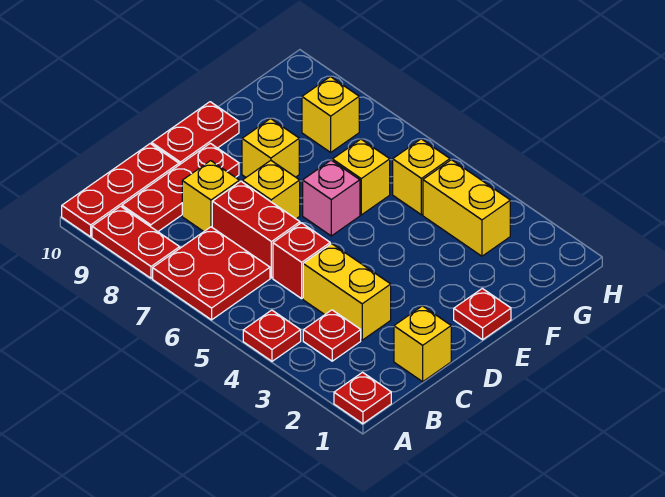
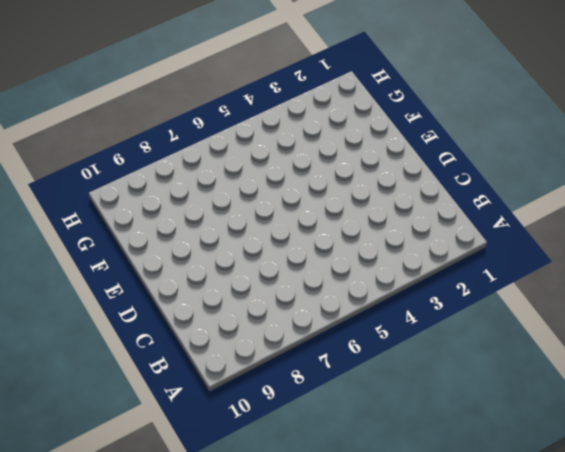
none -> red 1x1 plate [334,372,391,424]
none -> red 1x1 plate [243,310,301,361]
none -> red 2x2 plate [153,227,270,320]

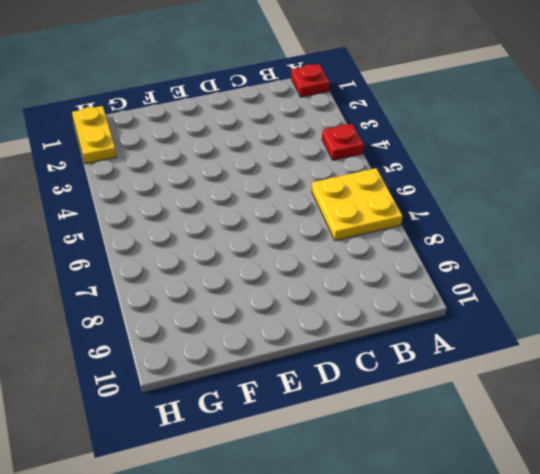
yellow 2x2 plate [312,168,403,241] -> red 2x2 plate [153,227,270,320]
yellow 1x2 plate [72,106,117,164] -> none
none -> red 1x2 plate [92,206,180,278]
none -> red 1x3 plate [62,144,179,237]
none -> red 1x1 plate [303,310,361,361]

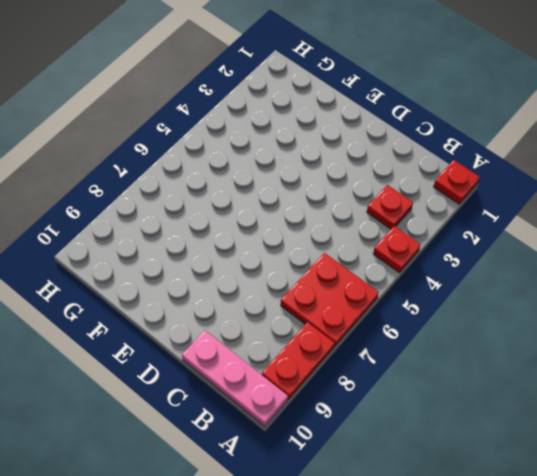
pink 1x3 plate [182,330,288,427] -> red 1x3 plate [62,144,179,237]
none -> red 1x3 plate [122,143,239,232]
none -> yellow 1x1 brick [394,306,451,382]
none -> yellow 1x2 brick [303,244,391,340]

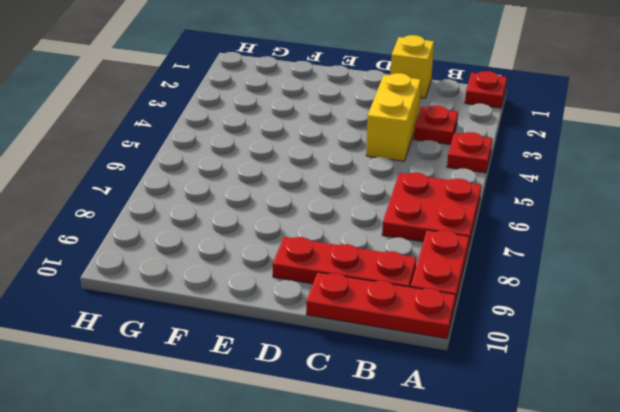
none -> red 1x1 brick [273,223,330,299]
none -> red 1x2 brick [212,181,300,278]
none -> yellow 1x1 brick [182,161,239,231]

